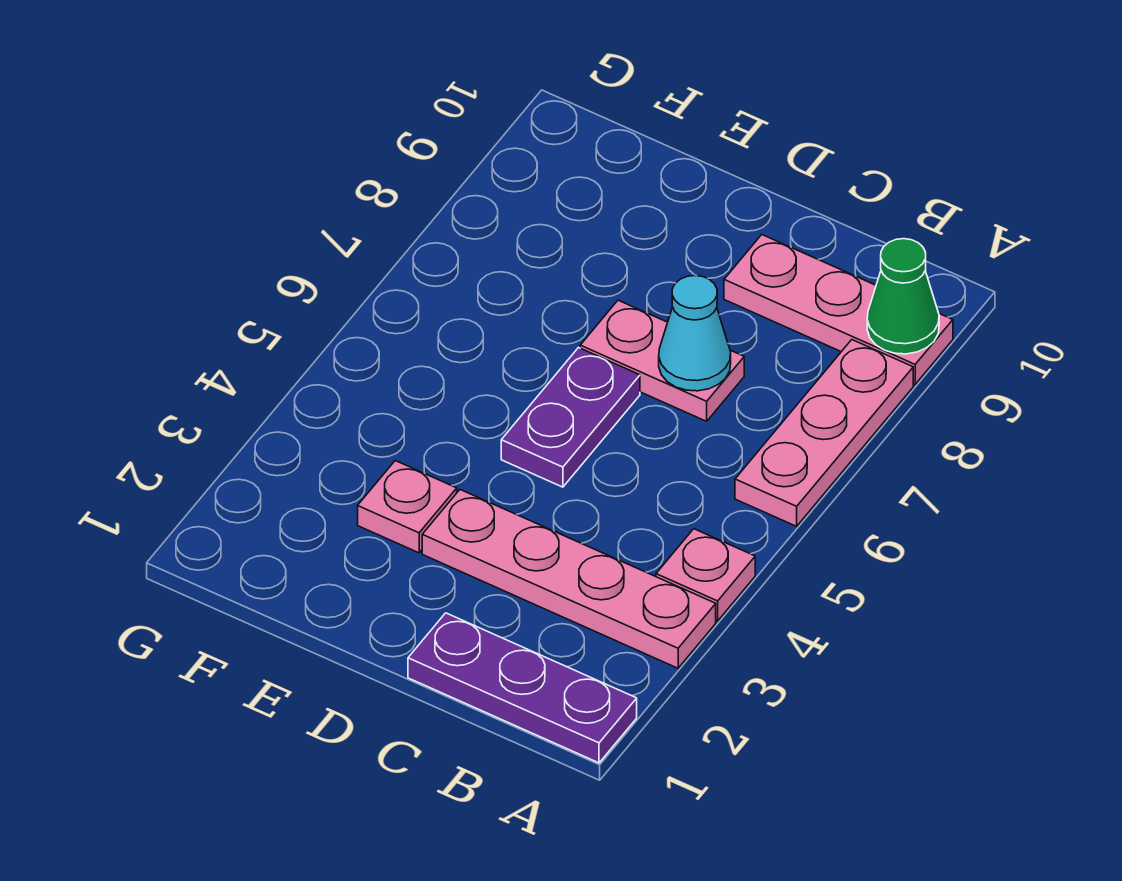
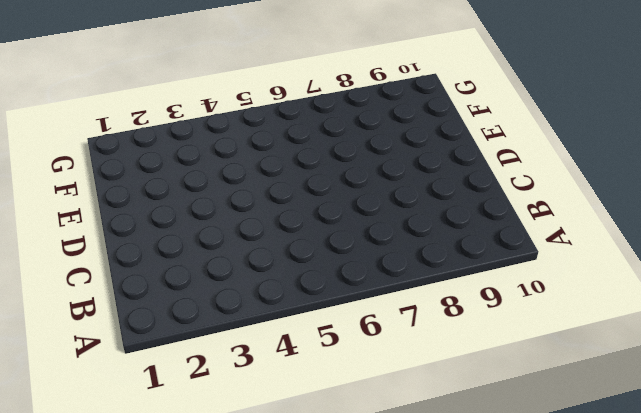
none -> purple 1x3 plate [408,613,637,763]
none -> pink 1x4 plate [422,490,716,668]

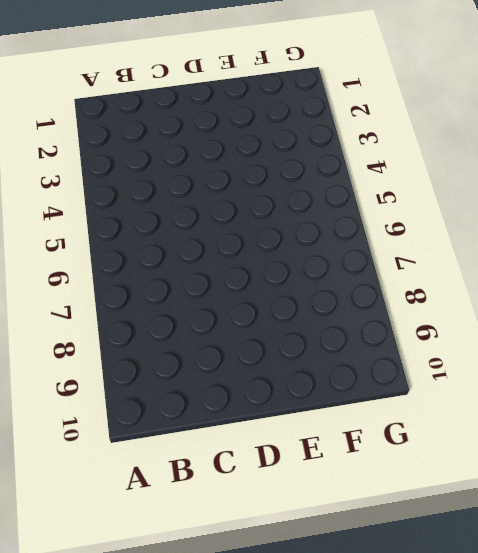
none -> purple 1x3 plate [408,613,637,763]
none -> pink 1x4 plate [422,490,716,668]

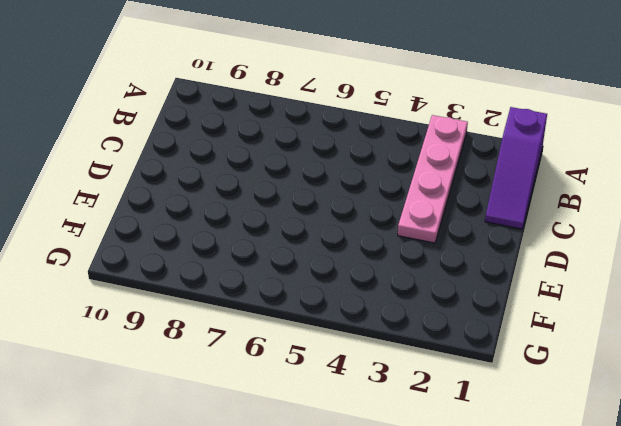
purple 1x3 slope [485,107,547,229] -> purple 1x3 plate [408,613,637,763]
none -> pink 1x1 plate [656,529,755,621]
none -> pink 1x3 plate [735,340,913,526]

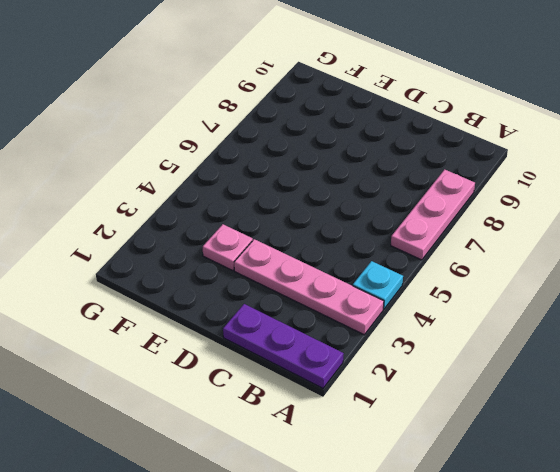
cyan 1x1 plate [353,261,403,309] -> pink 1x1 plate [656,529,755,621]
none -> pink 1x3 plate [724,235,953,384]
none -> pink 1x2 plate [580,300,744,421]

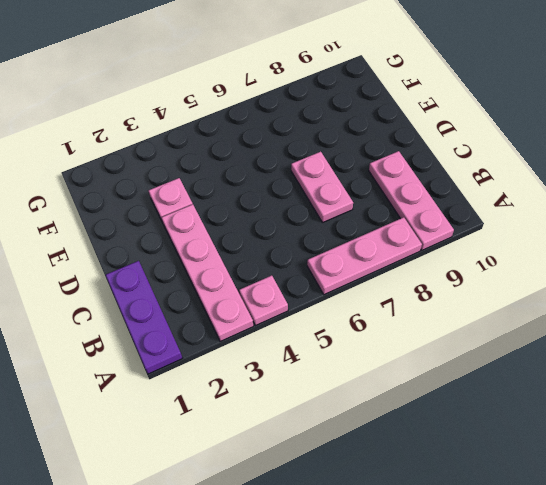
none -> purple 1x2 plate [501,348,640,487]
none -> green 1x1 cone [867,239,939,354]

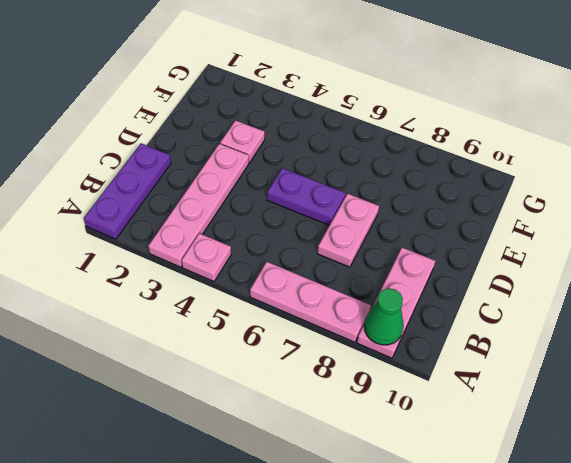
none -> cyan 1x1 cone [659,276,731,391]

